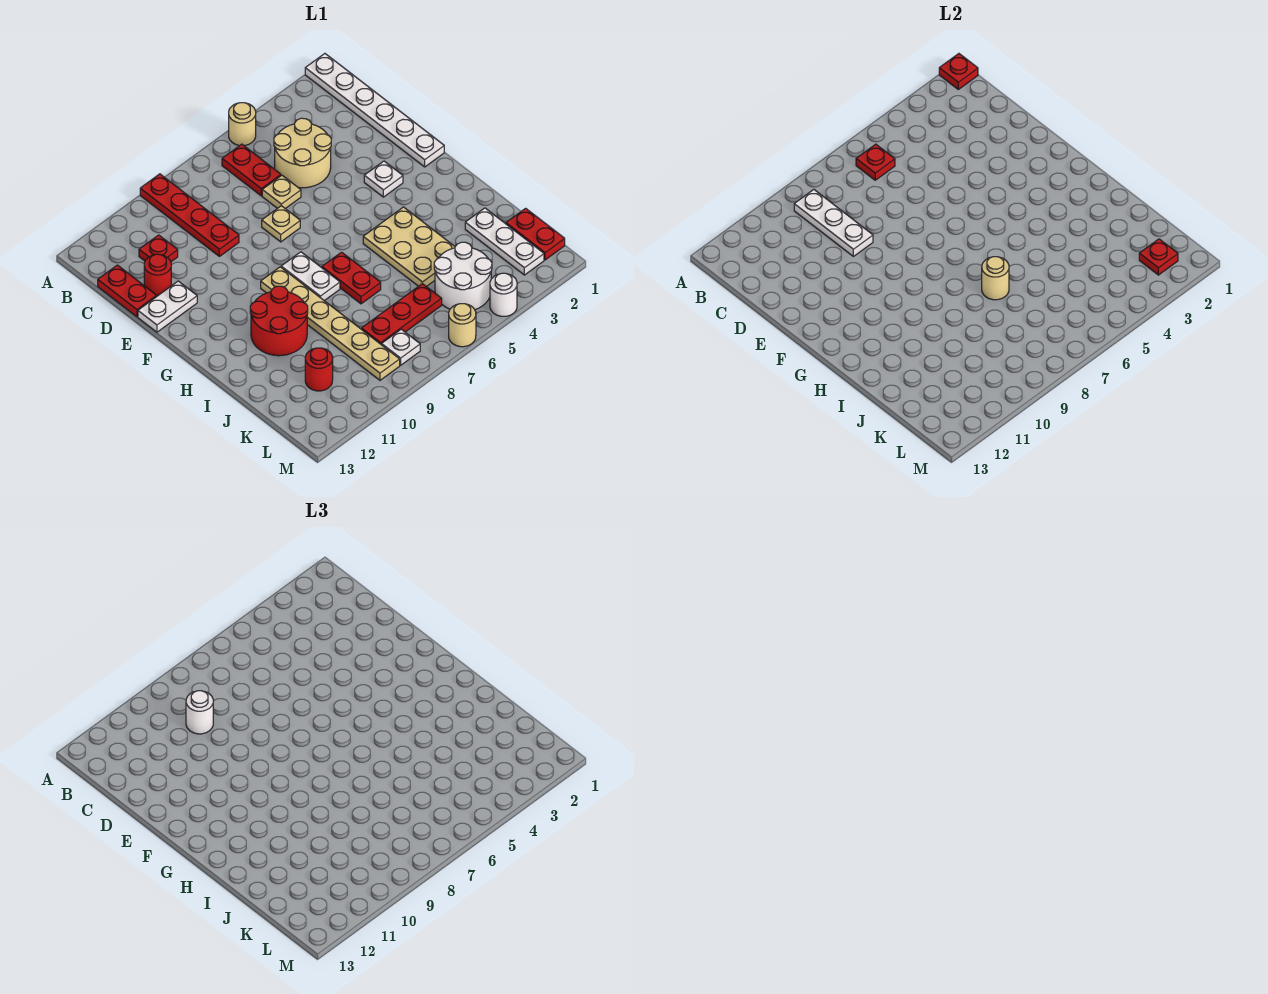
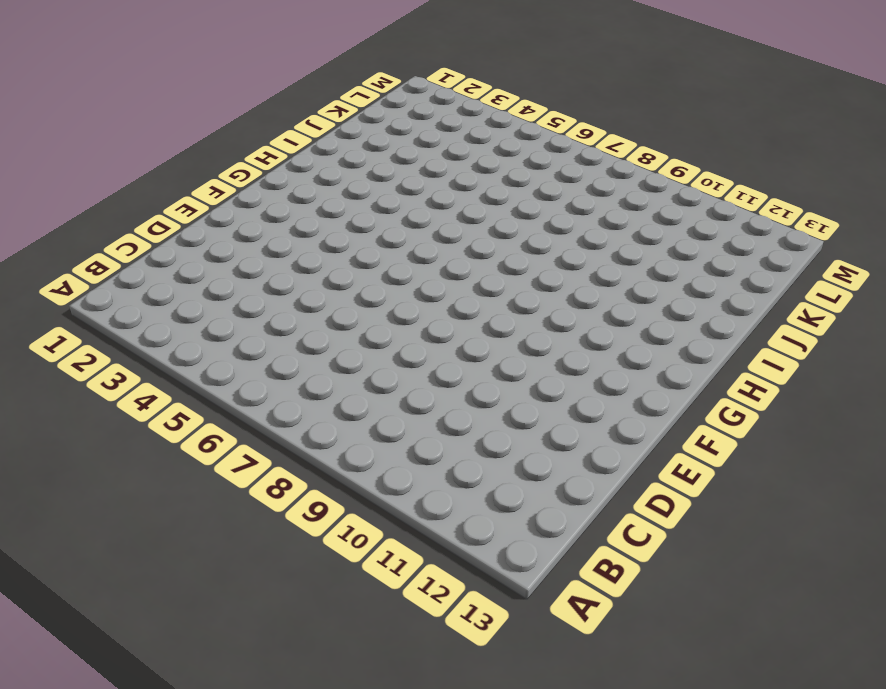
none -> white 1x6 plate [305,54,444,167]
none -> tan 1x1 round brick [229,103,256,146]
none -> red 1x4 plate [140,174,239,256]
none -> red 1x2 plate [222,144,281,196]

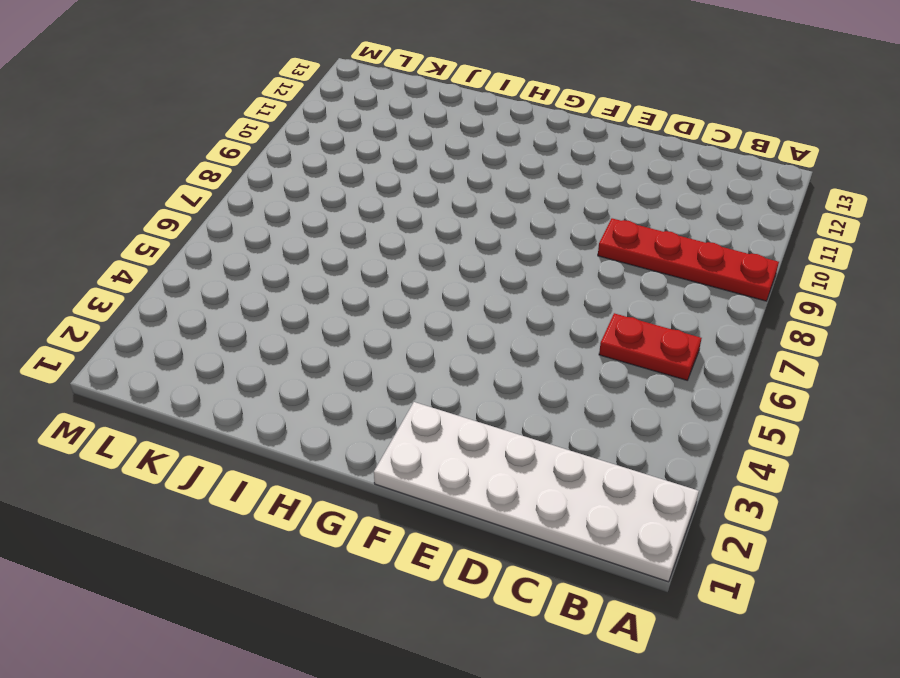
white 2x6 plate [374,402,699,582] -> white 1x6 plate [305,54,444,167]
none -> tan 1x1 round brick [229,103,256,146]
none -> tan 2x2 round brick [274,118,331,188]
none -> red 1x1 plate [139,235,178,262]
none -> red 1x2 plate [98,265,157,317]

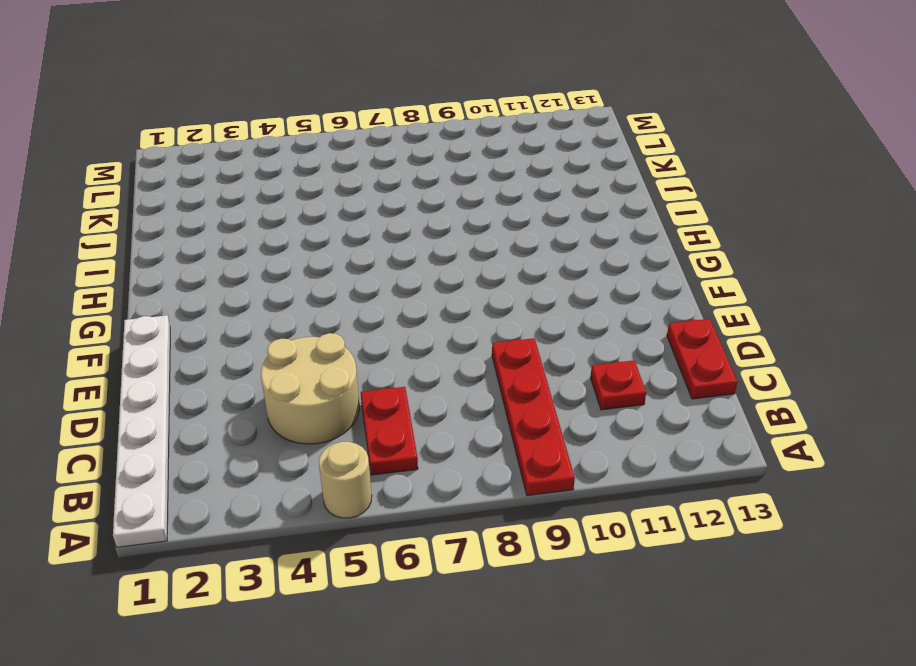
none -> tan 1x1 plate [262,175,301,209]
none -> red 1x1 round brick [144,254,171,296]
none -> tan 1x1 plate [262,206,300,242]
none -> white 1x2 plate [138,281,197,332]

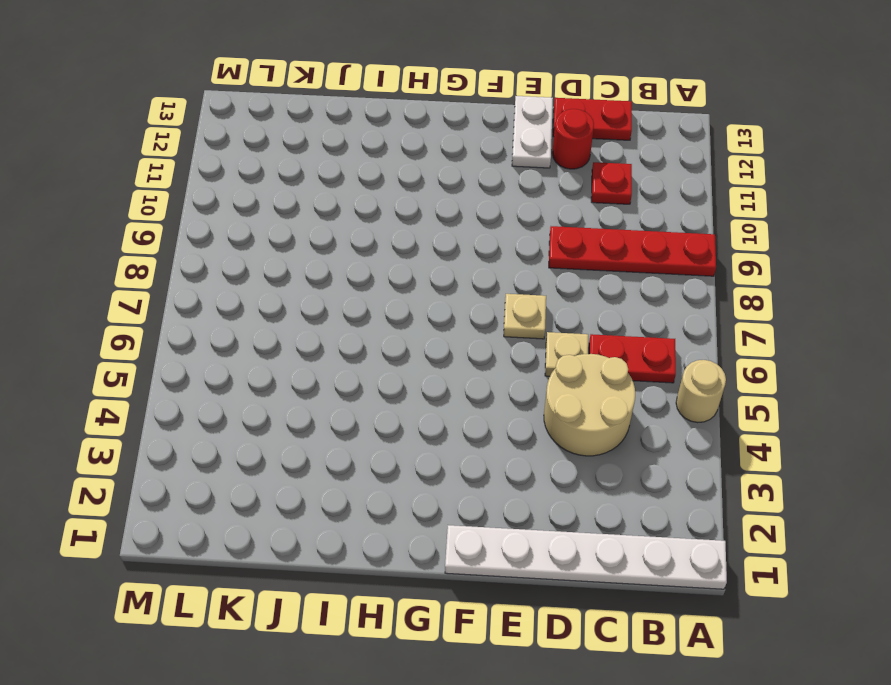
none -> white 1x1 plate [364,161,403,197]
none -> white 1x2 plate [281,252,340,301]
none -> tan 1x6 plate [261,267,400,380]
none -> tan 2x3 plate [363,207,455,286]

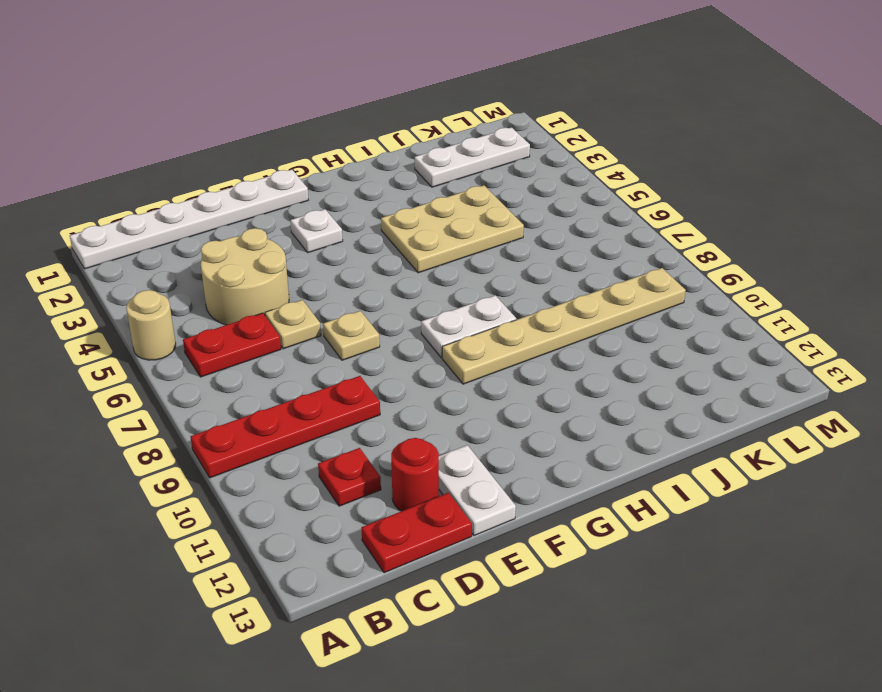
none -> red 1x2 plate [322,252,381,304]
none -> red 2x2 round brick [250,286,308,356]
none -> red 1x2 plate [506,208,565,260]
none -> white 2x2 round brick [434,242,492,310]

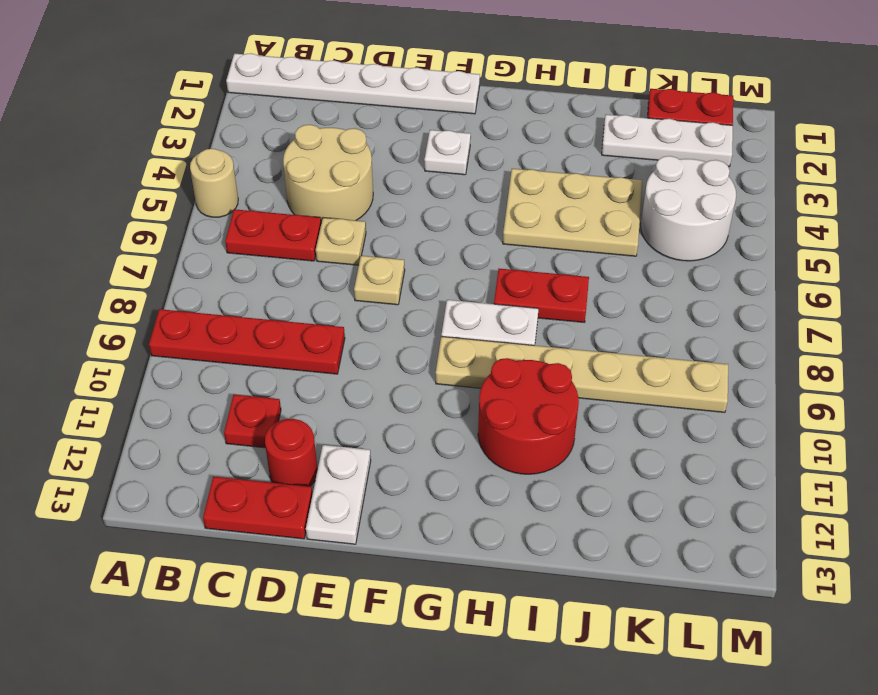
none -> red 1x3 plate [361,284,442,345]
none -> red 1x1 round brick [305,348,333,391]
none -> white 1x1 plate [382,329,420,365]
none -> white 1x1 round brick [490,273,517,316]

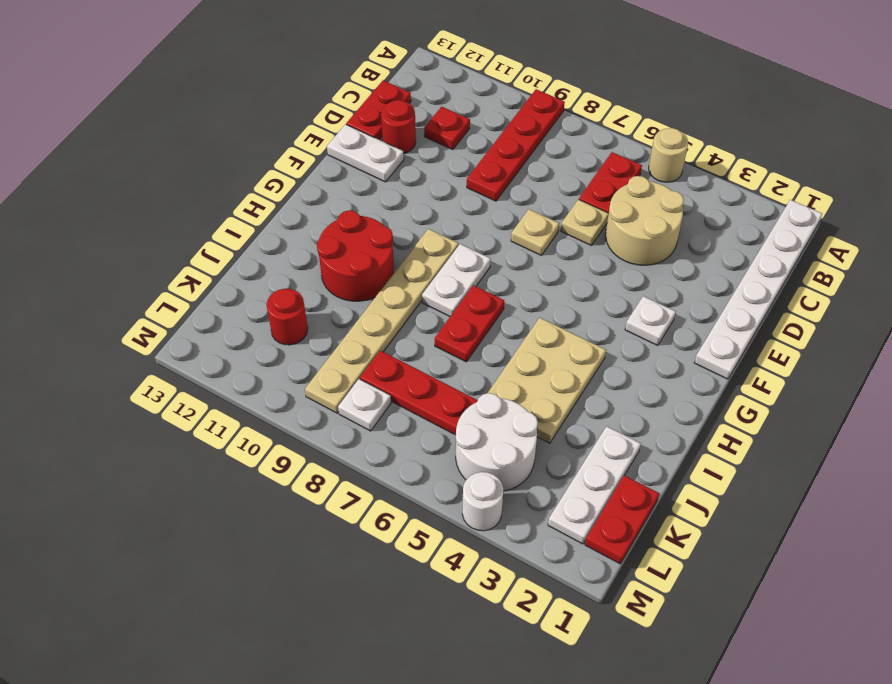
none -> tan 1x1 round brick [449,304,476,347]
none -> red 1x1 plate [939,54,978,89]
none -> red 1x1 plate [856,144,895,180]
none -> white 1x3 plate [794,190,873,256]

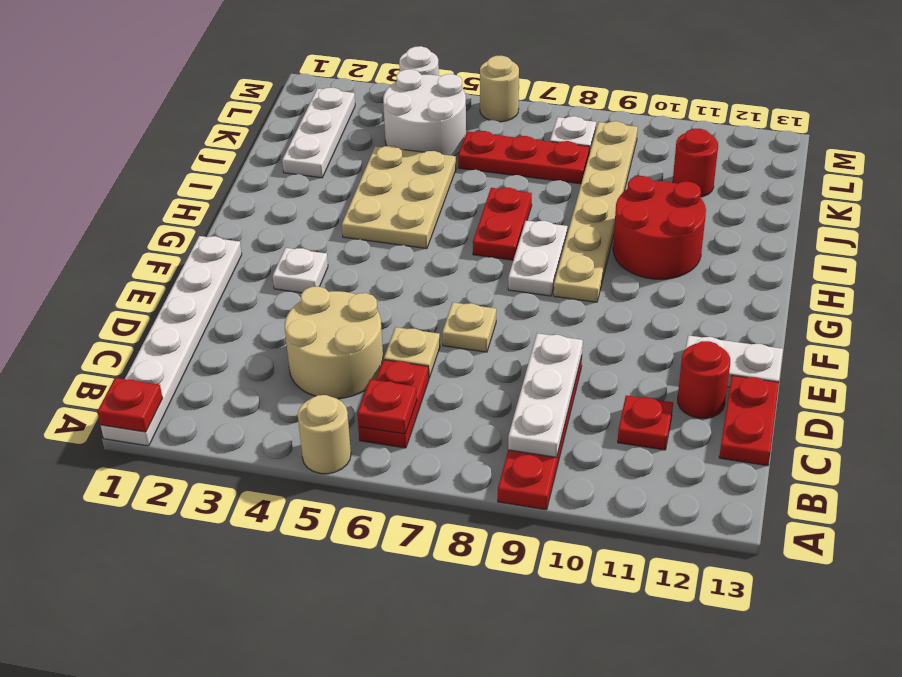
none -> red 1x2 plate [506,208,565,260]
none -> tan 1x1 round brick [982,257,1009,300]
none -> red 1x1 plate [1139,239,1178,275]
none -> white 1x1 round brick [186,691,213,734]

